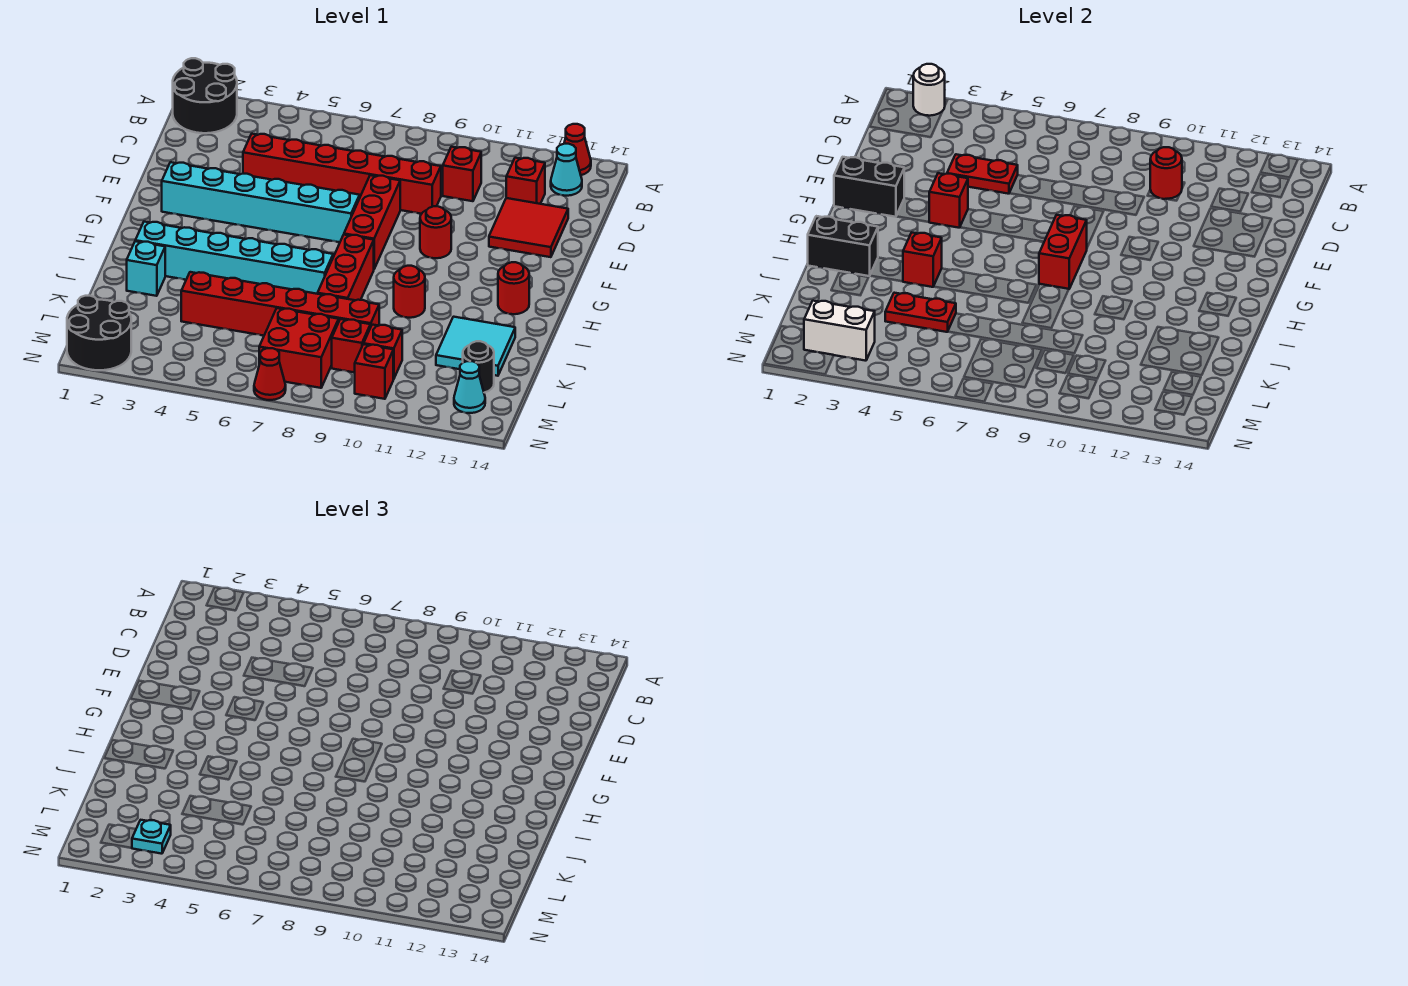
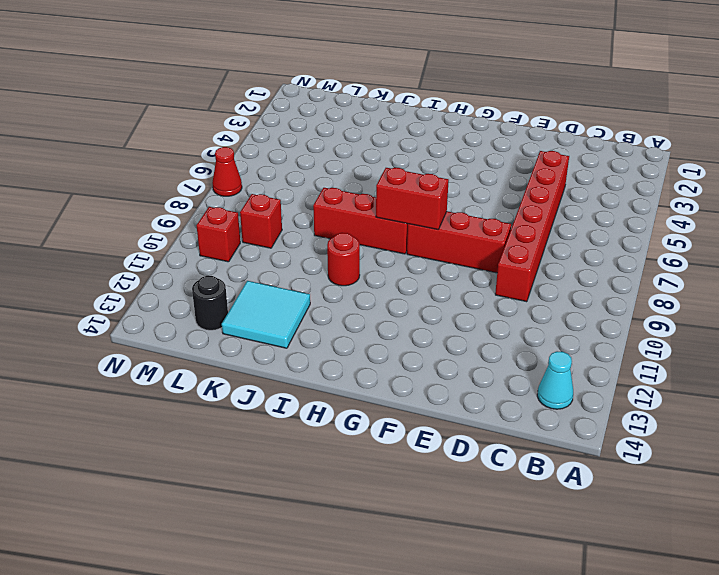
none -> black 2x2 round brick [173,58,237,133]
none -> red 1x1 cone [564,124,591,175]
none -> red 1x1 brick [443,147,481,201]
none -> red 1x1 brick [506,158,545,204]

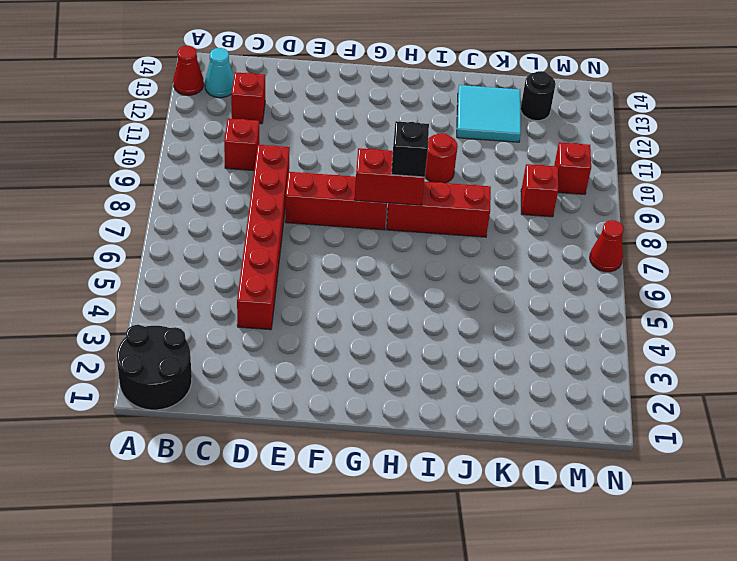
black 1x1 brick [391,121,429,177] -> none
none -> red 2x2 tile [489,198,568,257]
none -> cyan 1x6 brick [162,162,360,242]
none -> red 1x1 round brick [420,206,451,258]
none -> red 1x1 round brick [498,262,529,314]

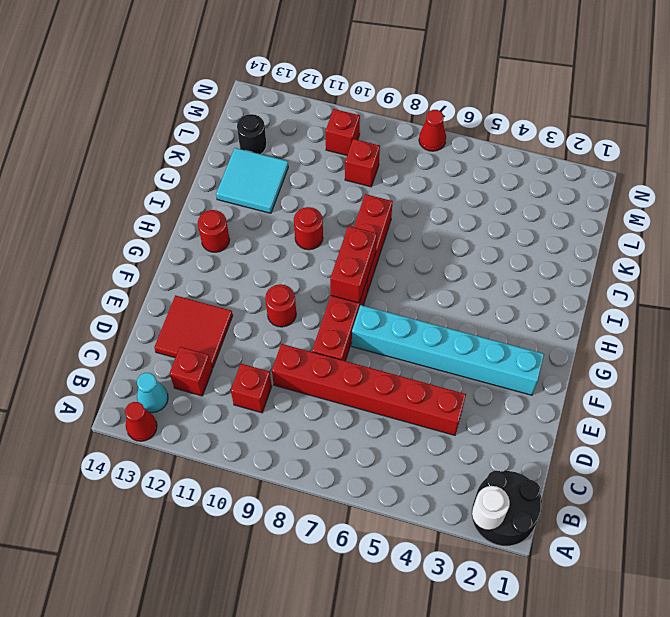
none -> cyan 1x6 brick [135,222,333,294]
none -> cyan 1x1 brick [127,241,165,296]
none -> red 1x6 brick [181,272,379,336]
none -> red 2x2 brick [259,308,339,388]

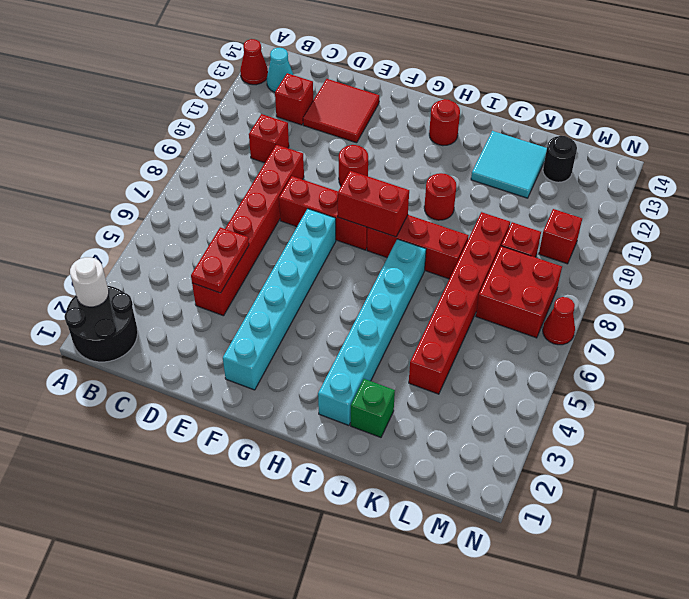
green 1x1 brick [351,379,395,437] -> cyan 1x1 brick [127,241,165,296]
none -> red 1x1 brick [364,325,402,379]
none -> black 2x2 round brick [67,296,131,370]
none -> cyan 1x1 cone [454,361,485,413]
none -> red 1x1 round brick [1150,147,1182,199]

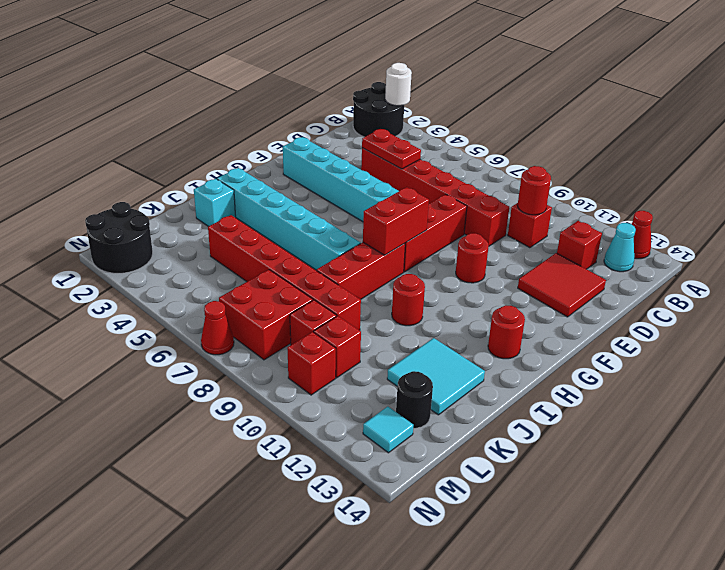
cyan 1x1 tile [363,407,413,453] -> cyan 1x1 cone [454,361,485,413]
none -> black 1x2 brick [834,157,904,217]
none -> red 1x1 brick [929,173,968,228]
none -> black 1x2 brick [808,216,878,276]
none -> red 1x1 brick [903,233,942,287]

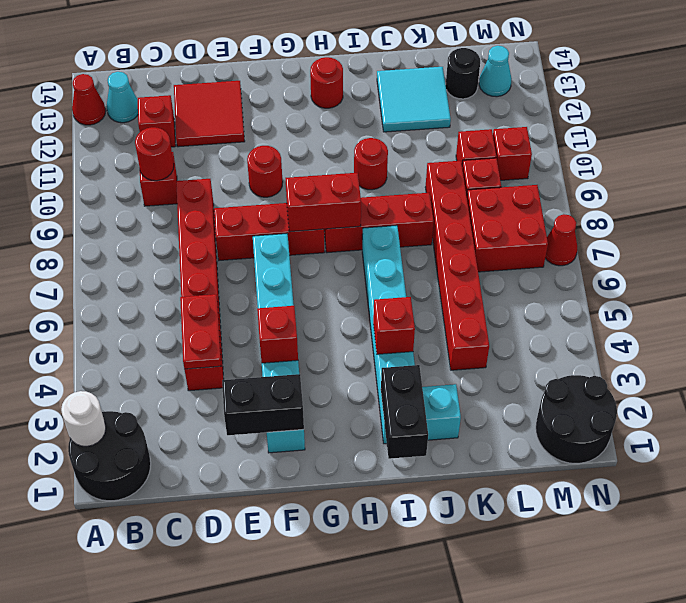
black 1x2 brick [222,374,304,435] -> black 1x2 brick turned to [834,157,904,217]
none -> red 1x2 plate [885,293,956,332]
none -> white 1x2 brick [804,301,875,361]
none -> cyan 1x1 plate [132,820,171,854]

